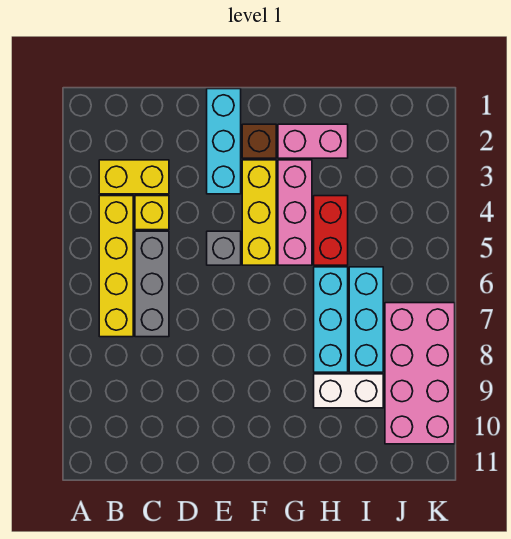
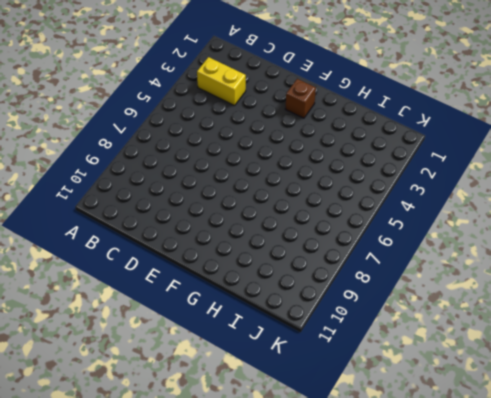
none -> yellow 1x4 brick [99,196,133,337]
none -> yellow 1x1 brick [135,196,169,230]
none -> grey 1x3 brick [135,231,169,337]

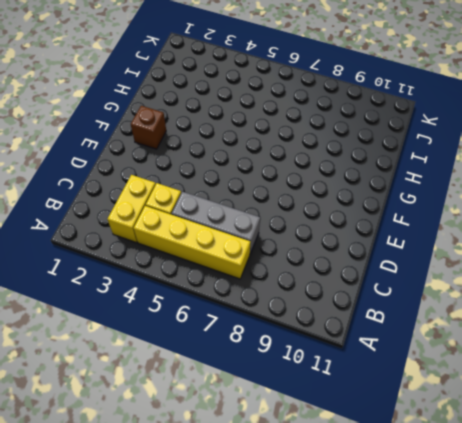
none -> cyan 1x3 brick [207,89,241,194]
none -> grey 1x1 brick [207,231,241,265]
none -> yellow 1x3 brick [242,160,276,265]

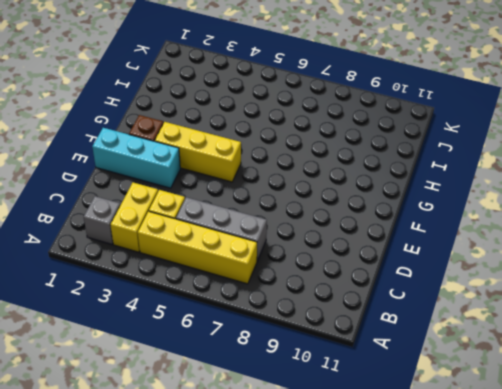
grey 1x1 brick [84,196,120,244] -> grey 1x1 brick moved to [207,231,241,265]
none -> pink 1x2 brick [278,124,348,158]
none -> pink 1x3 brick [278,160,312,265]
none -> red 1x2 brick [314,196,348,265]

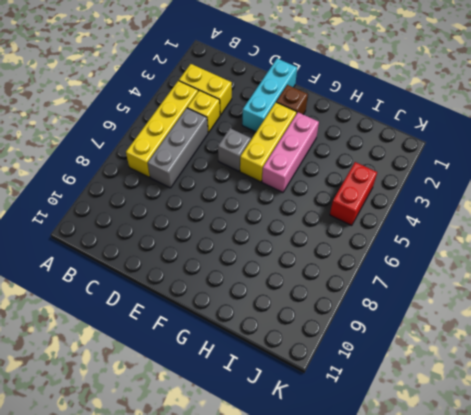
red 1x2 brick [330,162,377,226] -> red 1x2 brick moved to [314,196,348,265]
none -> pink 1x2 brick [278,124,348,158]
none -> cyan 1x3 brick [314,267,348,372]
none -> white 1x2 brick [314,374,383,408]

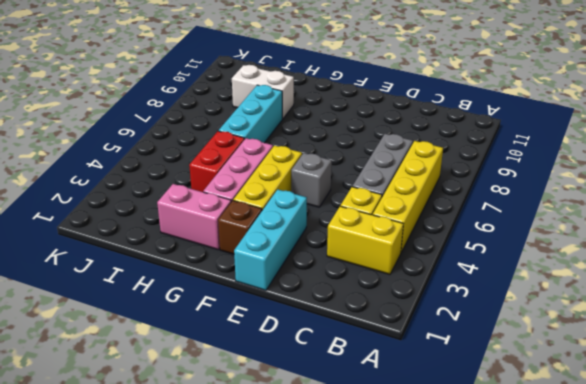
none -> cyan 1x3 brick [349,267,383,372]
none -> pink 2x4 brick [385,303,455,444]

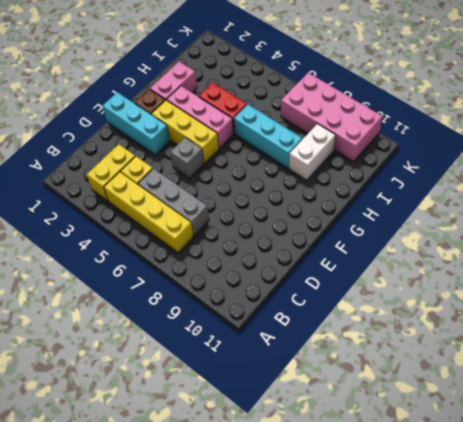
none -> cyan 1x3 brick [349,267,383,372]

